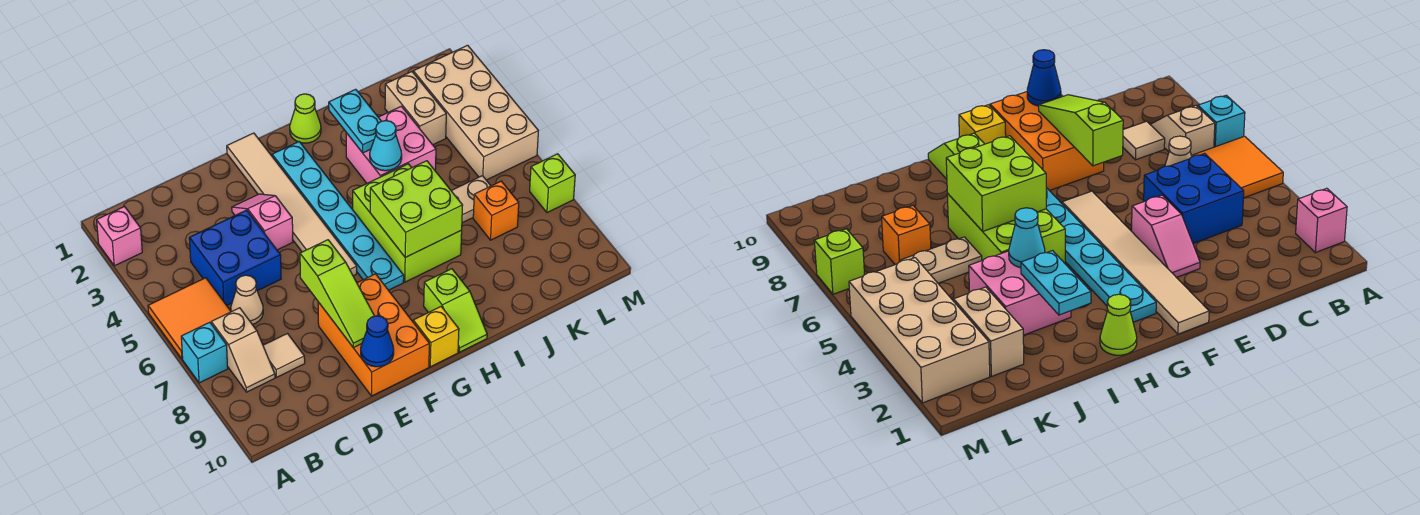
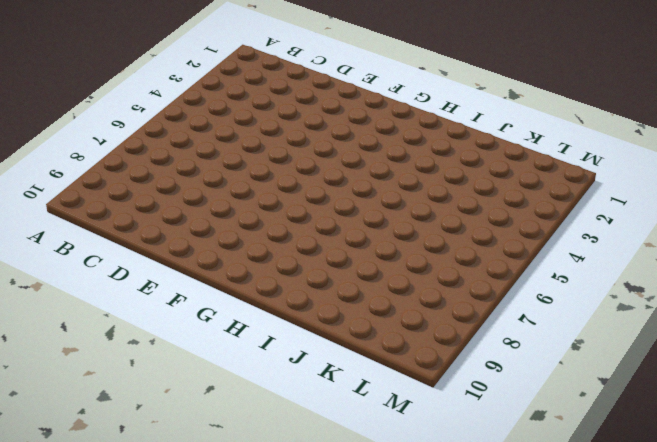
none -> pink 1x1 brick [97,206,142,266]
none -> orange 2x2 tile [148,278,231,359]
none -> cyan 1x1 brick [181,322,228,383]

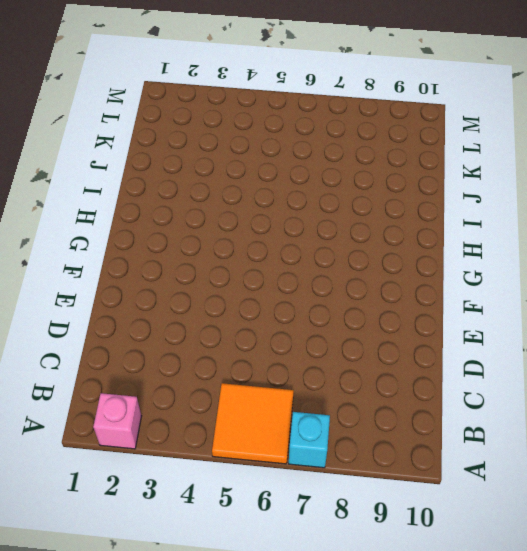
none -> tan 1x2 slope [211,308,275,392]
none -> blue 2x2 brick [189,210,281,305]
none -> tan 1x1 cone [231,275,263,324]

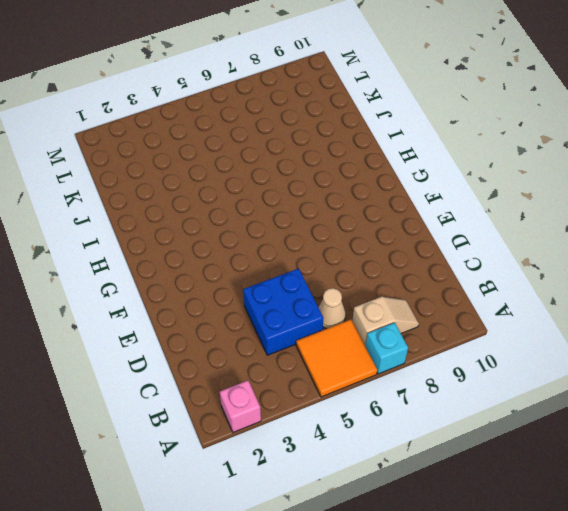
none -> tan 1x1 tile [263,334,305,377]
none -> pink 1x2 slope [232,194,293,250]
none -> orange 2x3 brick [318,274,429,396]

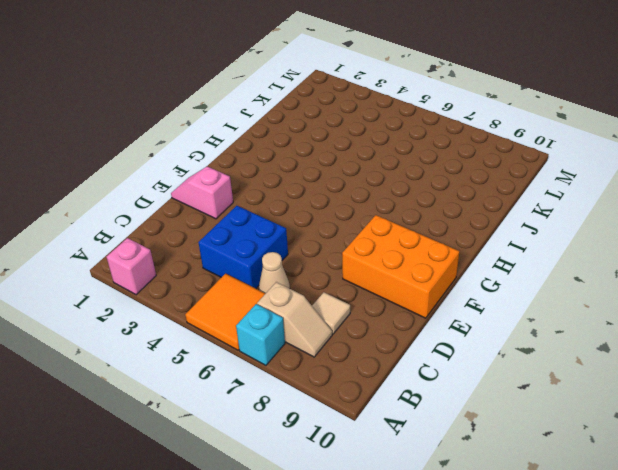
pink 1x2 slope [171,166,233,219] -> pink 1x2 slope moved to [232,194,293,250]
none -> tan 1x6 tile [227,133,357,276]
none -> cyan 1x6 plate [272,142,404,290]
none -> yellow 1x1 brick [413,307,459,367]

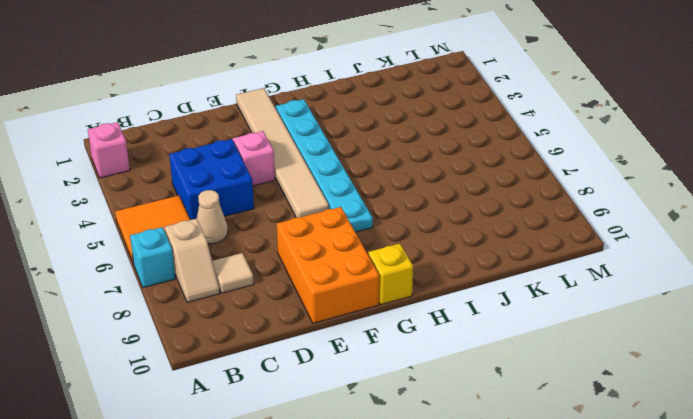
none -> lime 1x1 cone [290,94,321,143]
none -> lime 2x3 brick [353,164,462,282]
none -> lime 1x2 slope [424,269,487,352]

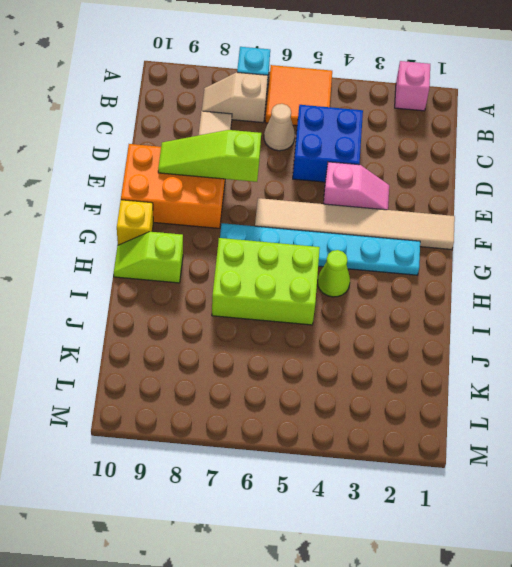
lime 1x1 cone [318,250,350,297] -> lime 1x1 cone moved to [290,94,321,143]
none -> pink 2x2 brick [346,106,436,183]
none -> tan 1x2 plate [451,176,491,223]
none -> tan 1x2 brick [385,72,446,145]

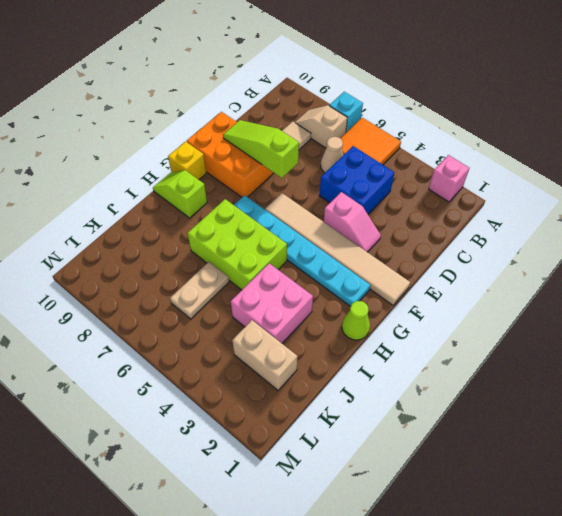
none -> orange 1x1 brick [473,181,519,240]
none -> tan 2x4 brick [413,45,538,180]
none -> lime 1x1 brick [530,154,575,213]

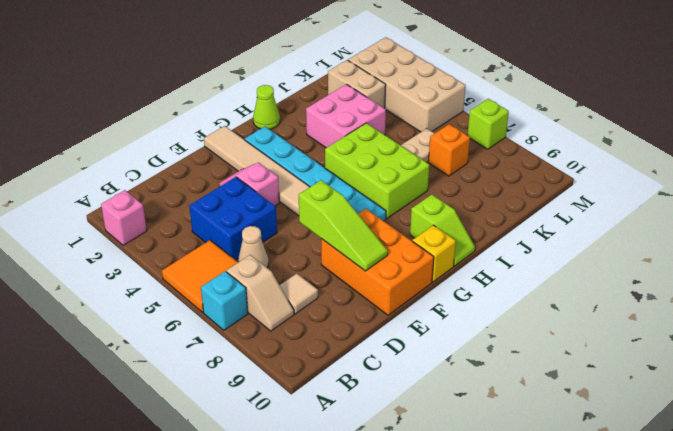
none -> blue 1x1 cone [361,316,394,367]
none -> lime 2x2 brick [370,161,463,257]
none -> cyan 1x2 plate [329,89,381,153]

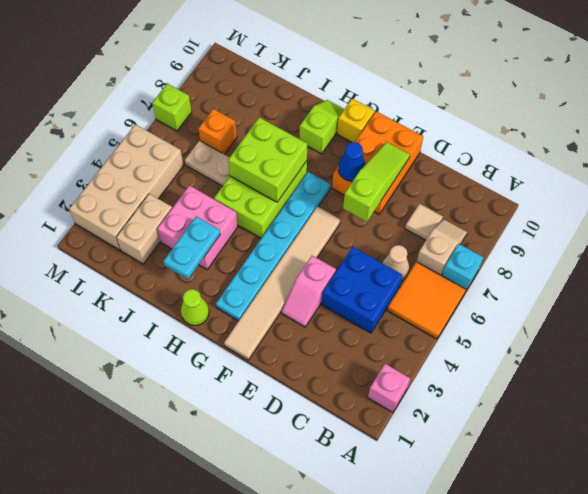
blue 1x1 cone [339,142,366,181] -> blue 1x1 cone moved to [361,316,394,367]
none -> cyan 1x1 cone [370,121,402,171]

